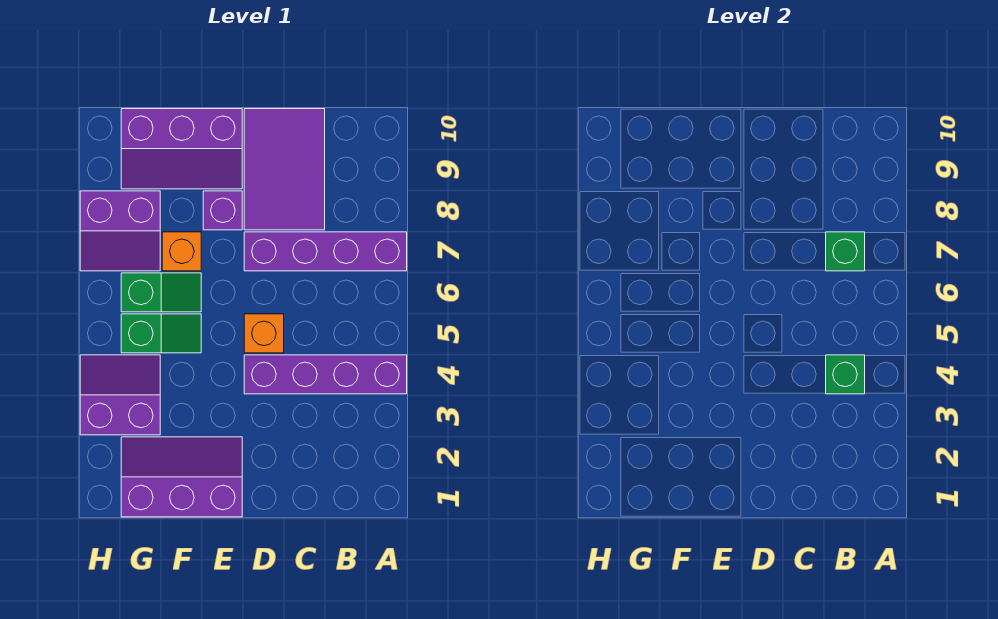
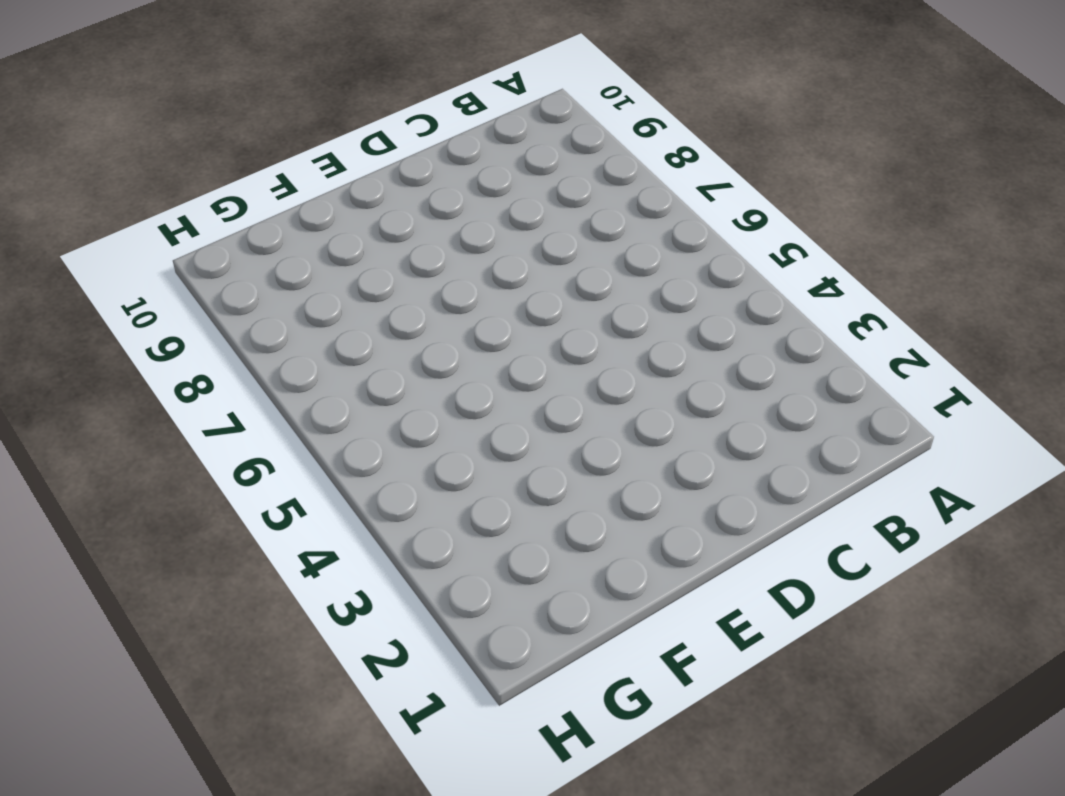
none -> purple 1x4 brick [244,355,407,394]
none -> purple 1x4 brick [244,232,407,271]
none -> purple 2x3 tile [244,109,325,230]

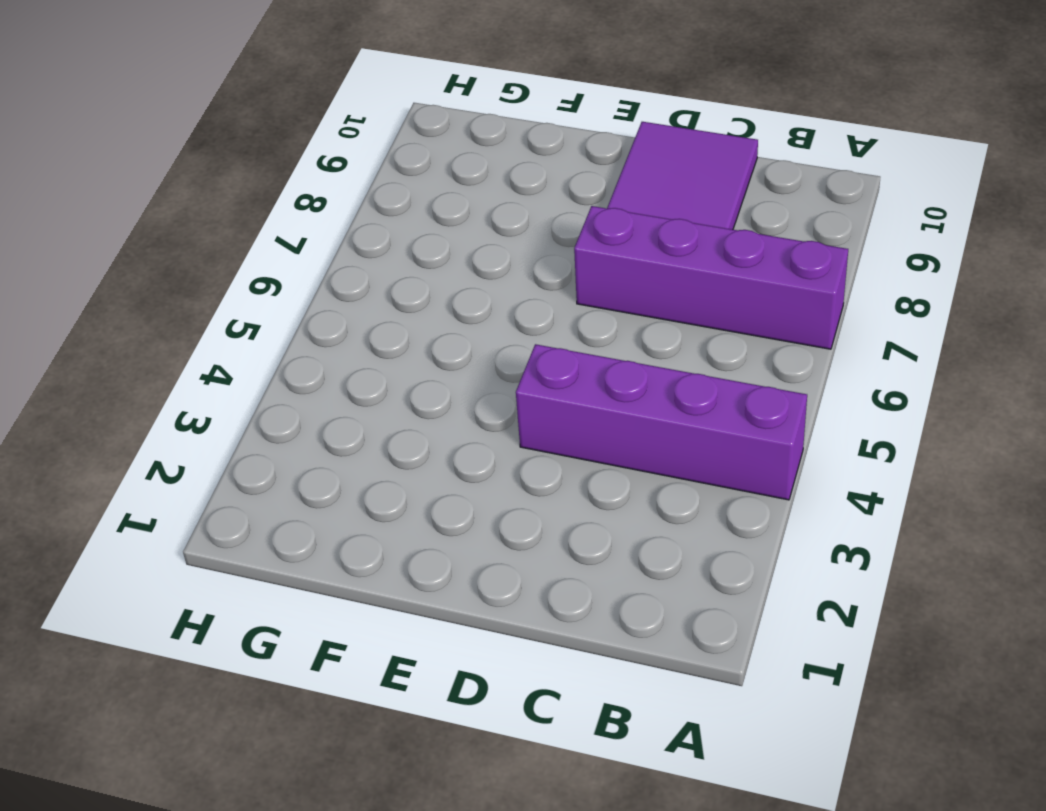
none -> orange 1x1 brick [244,314,284,353]
none -> purple 2x3 slope [121,437,242,517]
none -> purple 1x1 brick [203,191,242,230]

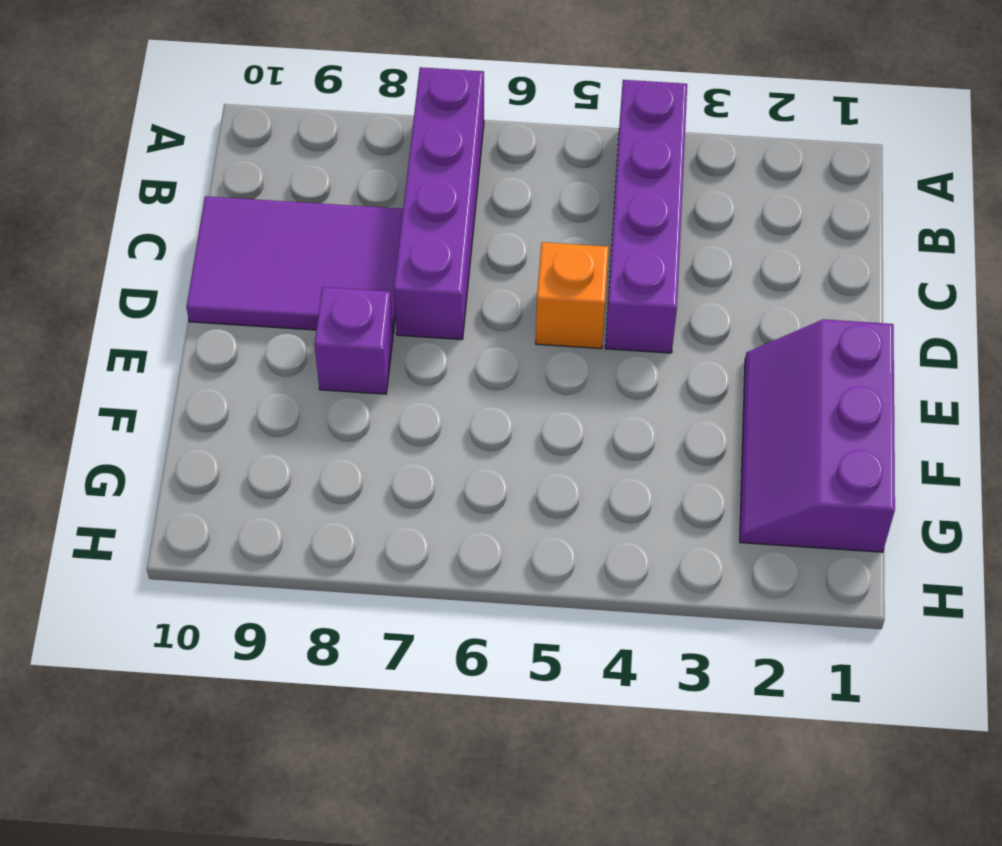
none -> purple 2x3 slope [121,109,242,189]
none -> green 1x2 slope [121,314,201,353]
none -> green 1x2 slope [121,273,201,312]

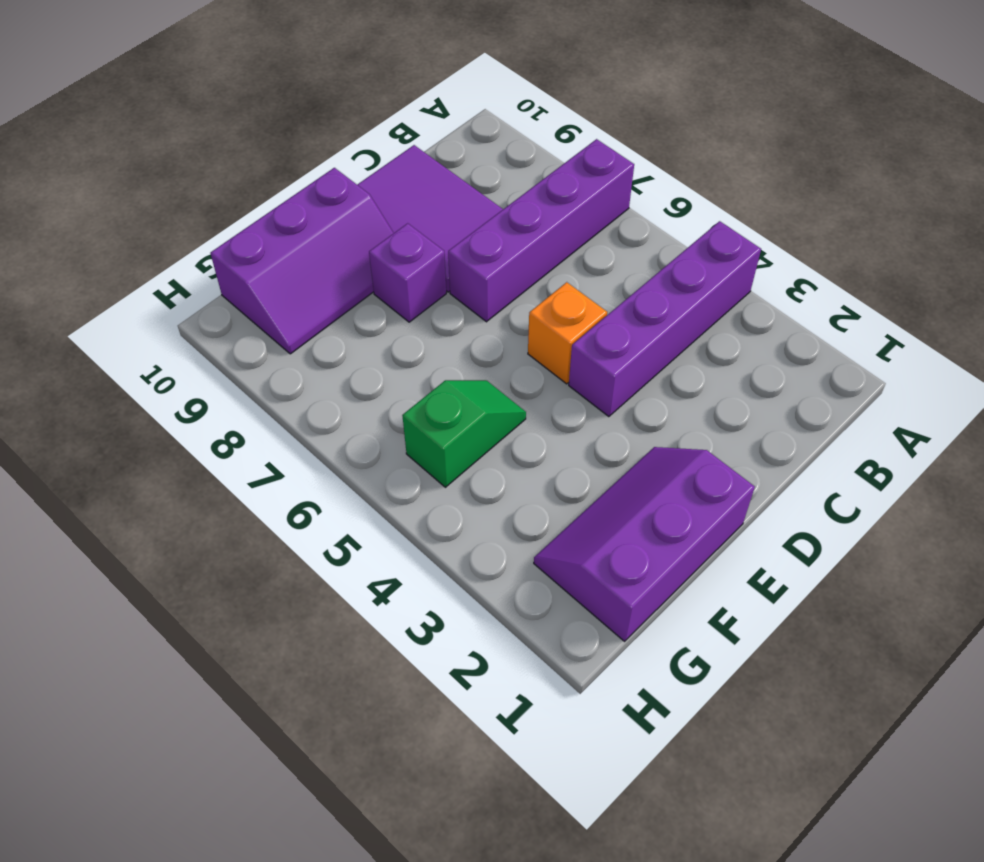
none -> green 1x2 slope [121,273,201,312]
none -> orange 1x1 brick [162,232,201,271]
none -> purple 2x2 slope [80,355,160,435]

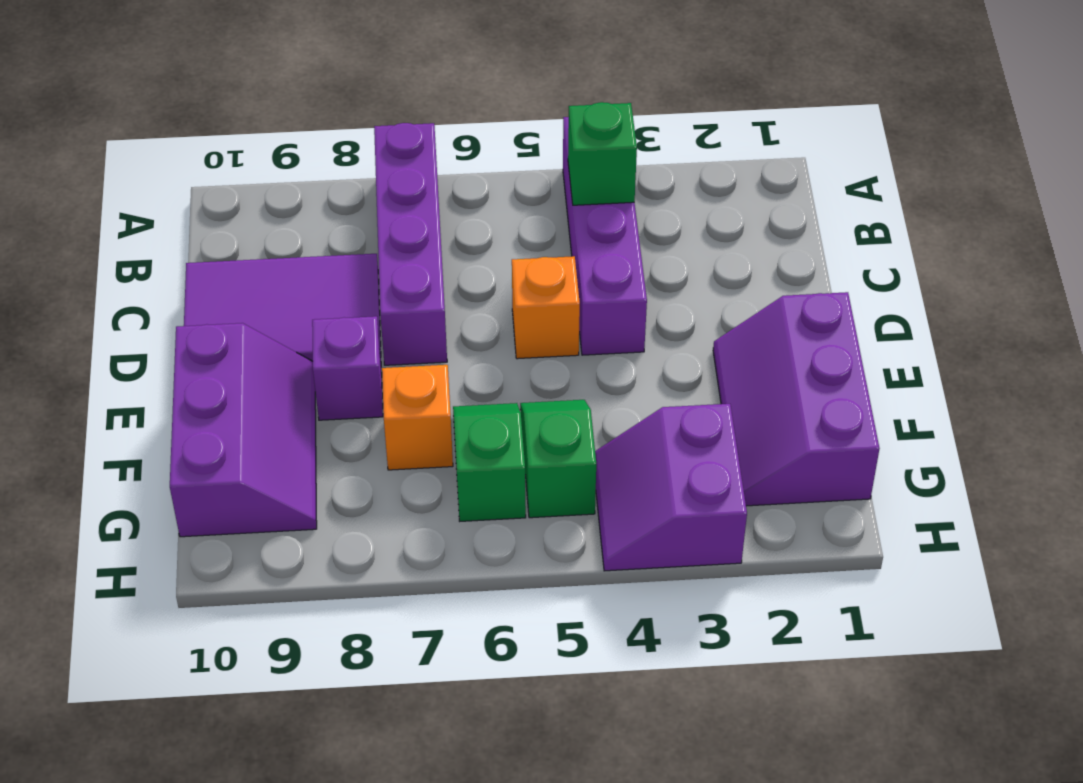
none -> purple 2x2 slope [80,191,160,271]
none -> green 1x1 brick [826,232,865,271]

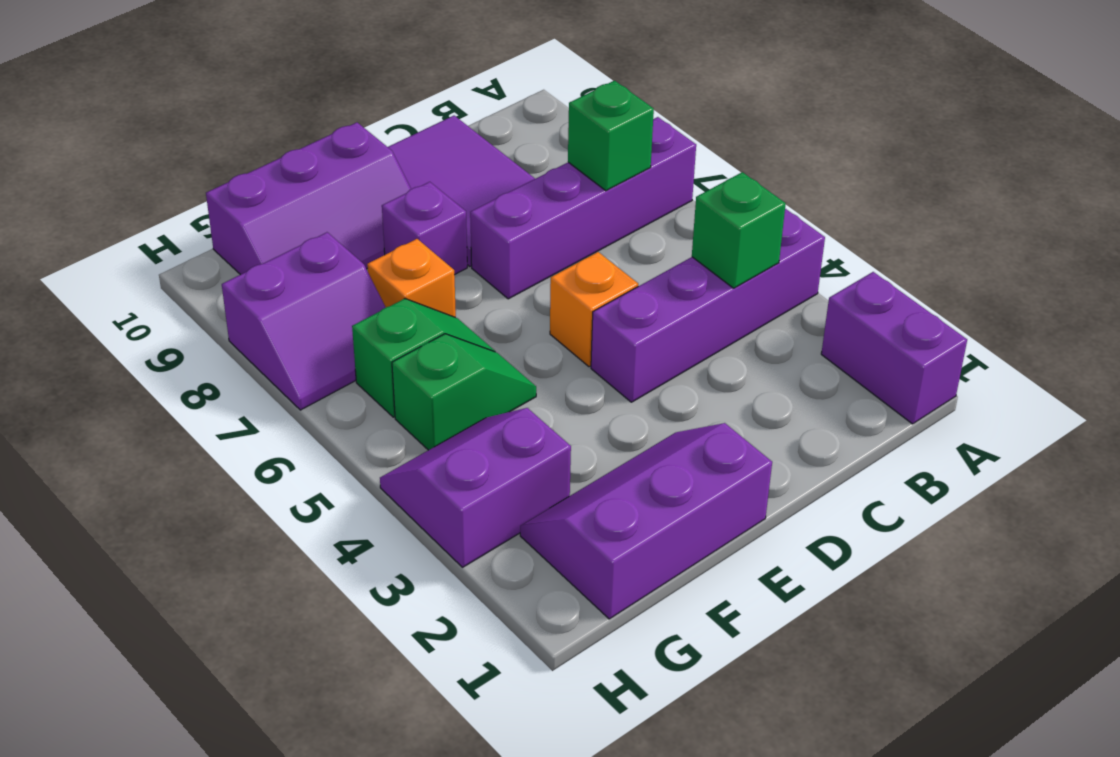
purple 1x2 brick [821,272,967,424] -> none

